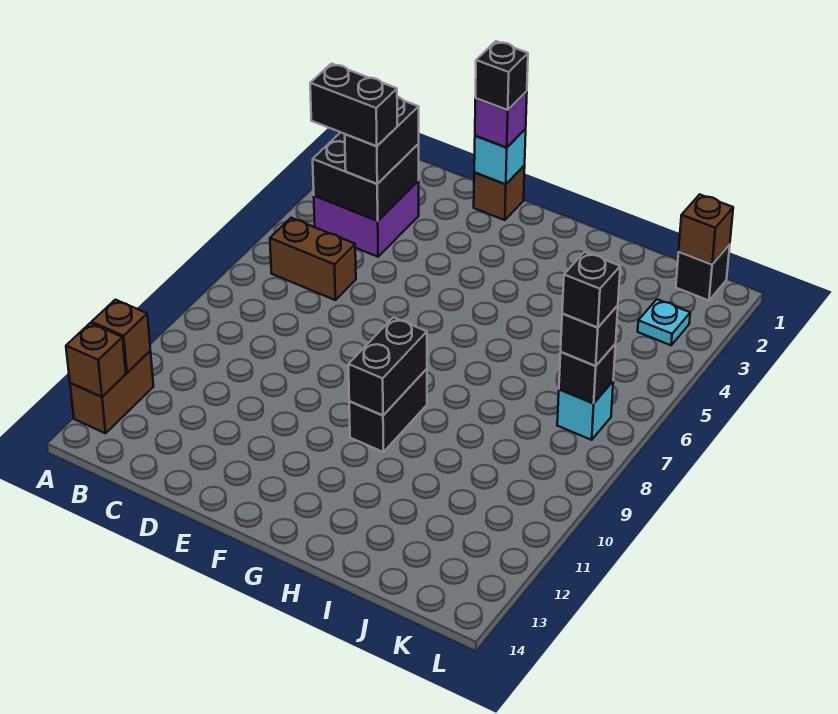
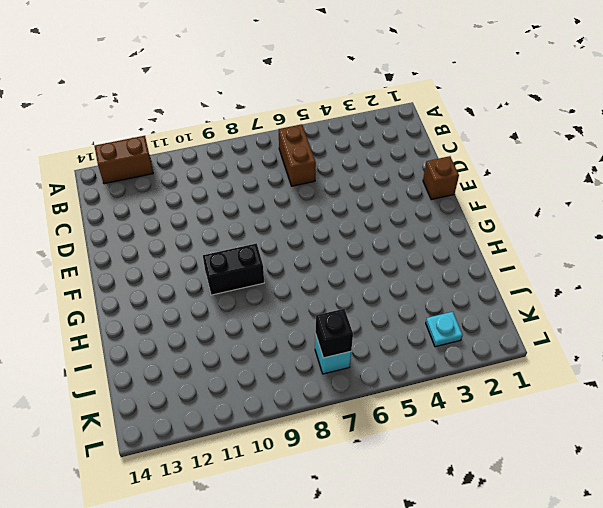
none -> purple 2x2 brick [314,181,419,257]
none -> black 1x1 brick [676,244,730,301]
none -> brown 1x1 brick [91,300,150,373]

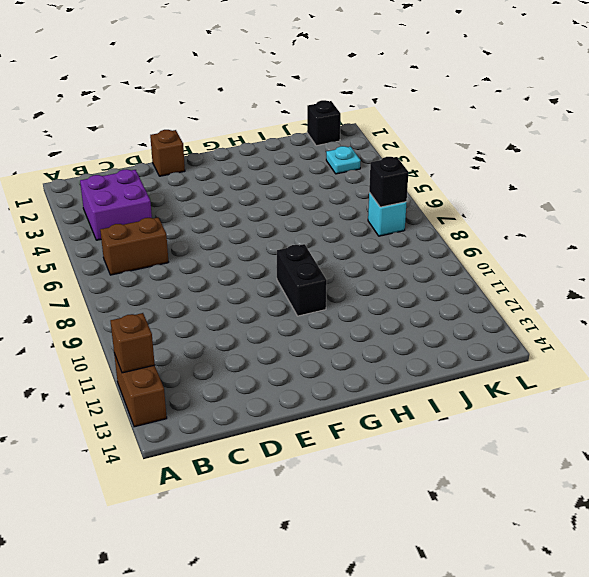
none -> brown 1x1 brick [66,323,126,397]
none -> black 2x2 brick [313,132,419,221]
none -> cyan 1x1 brick [474,129,526,184]

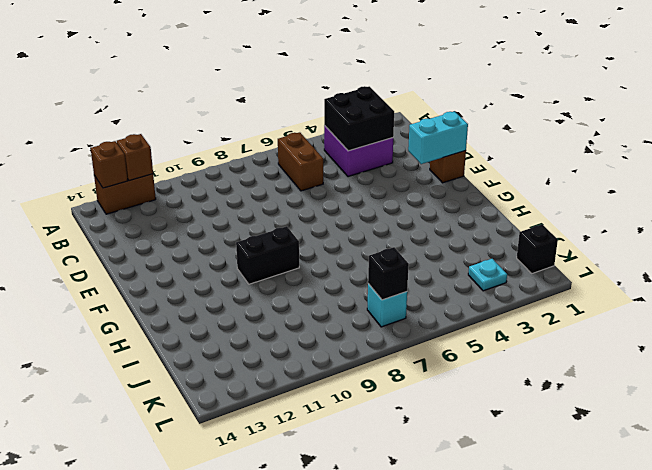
cyan 1x2 brick [408,112,468,164] -> cyan 1x1 brick [474,129,526,184]
none -> black 1x2 brick [348,317,427,416]
none -> brown 1x1 brick [679,194,733,264]
none -> black 1x2 brick [345,97,419,184]

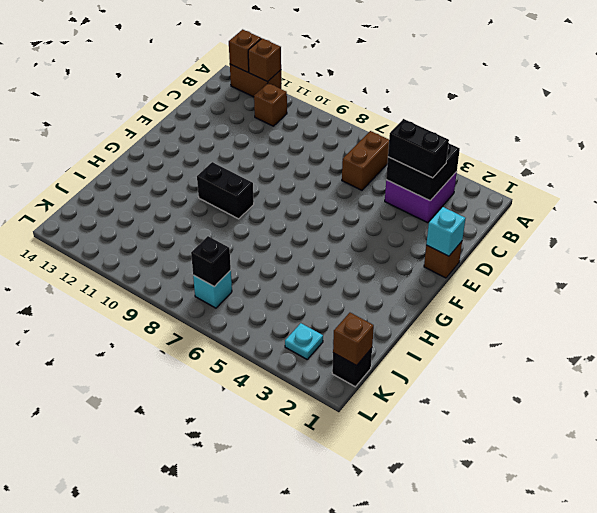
brown 1x1 brick [254,83,287,126] -> none
none -> black 1x2 brick [348,317,427,416]
none -> purple 1x1 brick [475,91,527,148]
none -> black 1x1 brick [561,305,618,366]

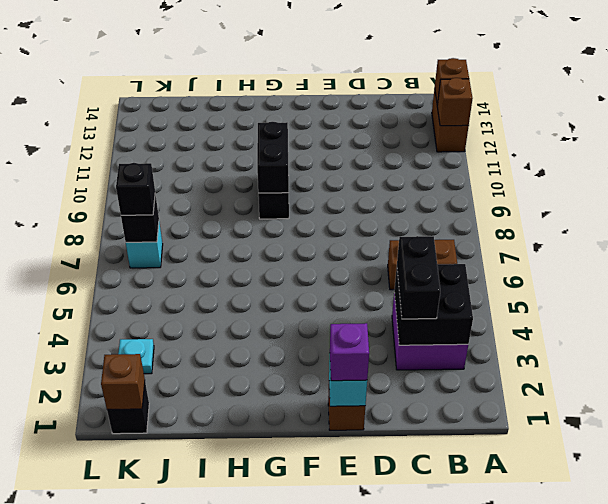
none -> black 1x2 brick [310,64,397,146]
none -> black 1x1 brick [476,41,528,110]
none -> black 1x1 brick [562,252,620,328]

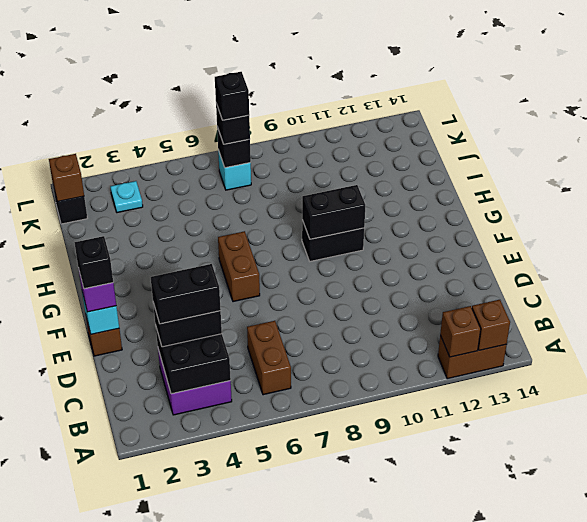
black 1x2 brick [151,264,221,324] -> black 1x2 brick turned to [310,64,397,146]
brown 1x2 brick [218,231,260,302] -> none

